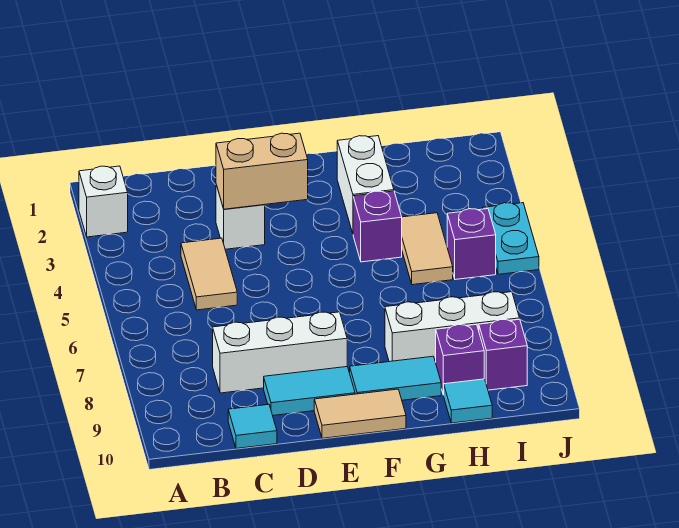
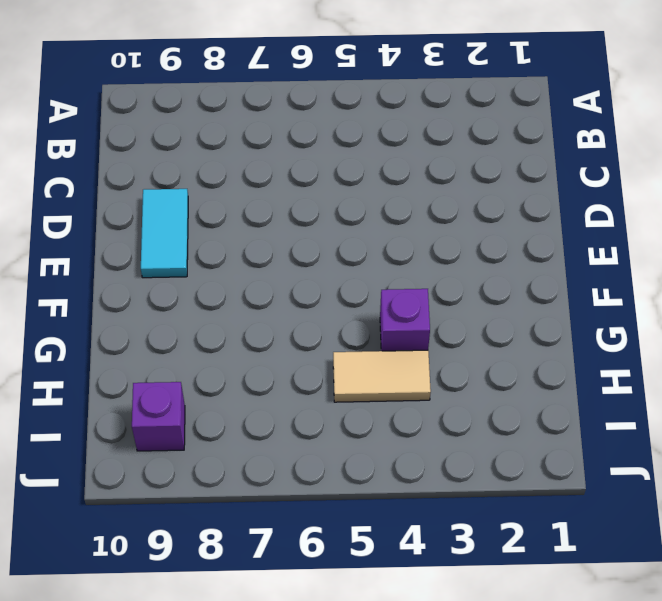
none -> white 1x1 brick [79,166,128,237]
none -> tan 1x2 tile [181,238,237,310]
none -> white 1x3 brick [213,312,347,393]

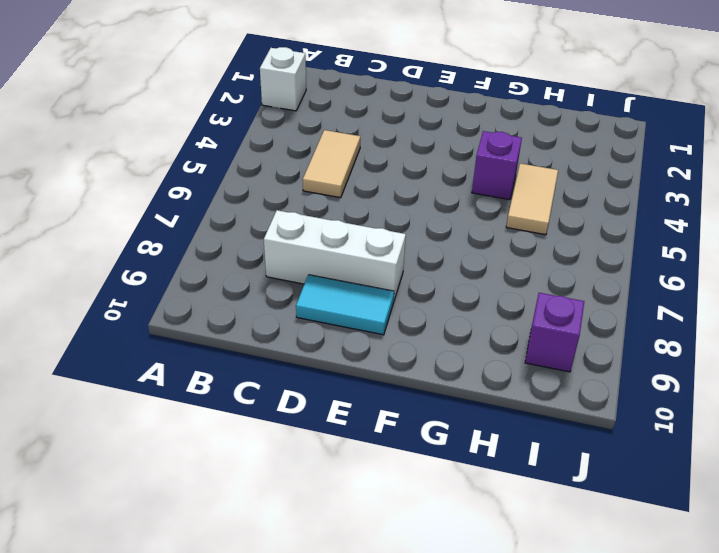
none -> cyan 1x1 tile [228,404,277,449]
none -> white 1x1 brick [216,185,265,249]
none -> tan 1x2 tile [314,389,406,438]

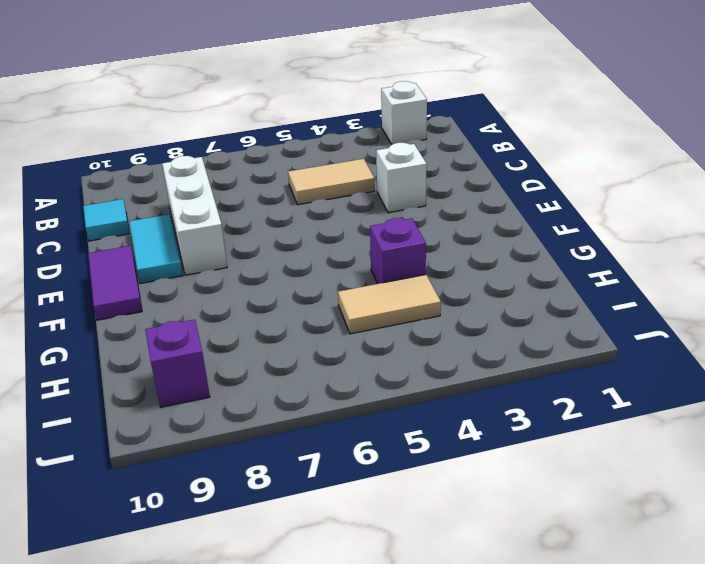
purple 1x2 tile [88,246,142,320] -> tan 1x2 tile [314,389,406,438]
none -> cyan 1x2 tile [350,356,441,400]
none -> white 1x2 brick [337,136,394,233]
none -> white 1x3 brick [385,292,520,362]

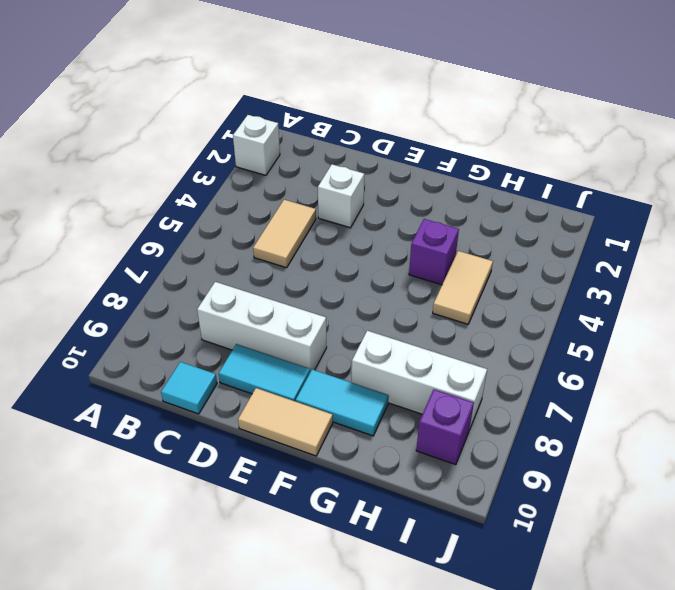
none -> white 1x2 brick [337,136,394,233]
none -> purple 1x1 brick [436,325,484,395]
none -> cyan 1x1 tile [444,379,492,423]

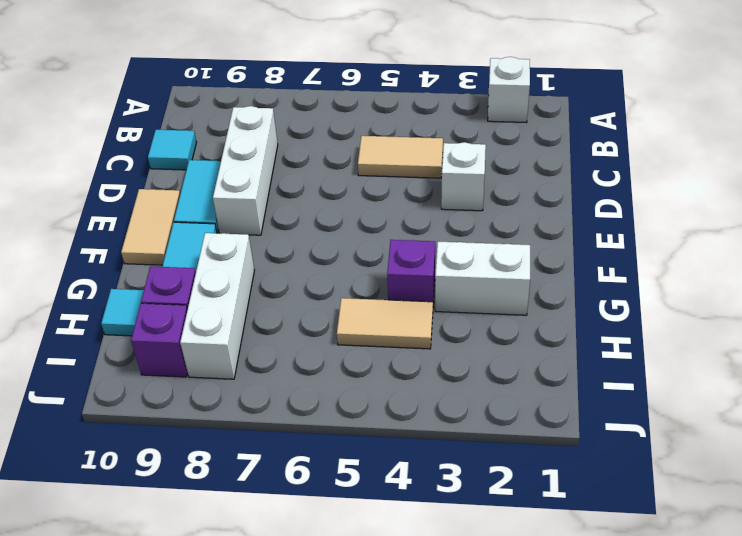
none -> purple 1x1 brick [447,209,496,280]
none -> cyan 1x2 plate [482,203,539,274]
none -> tan 1x2 brick [216,133,308,209]

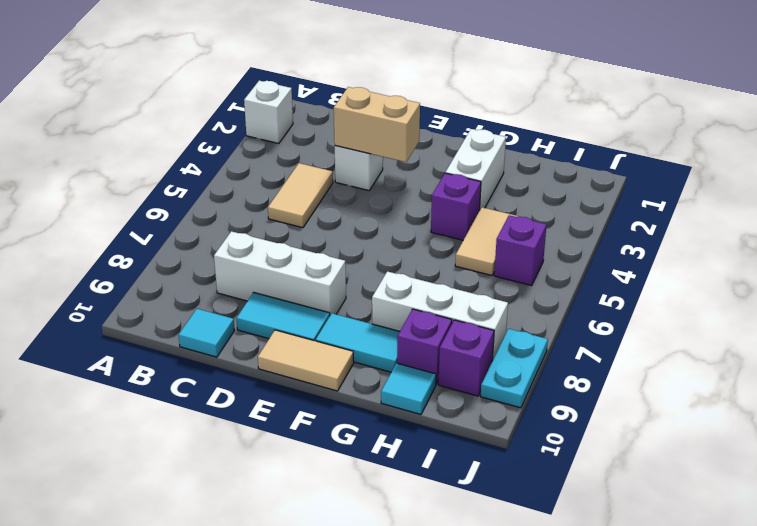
cyan 1x2 plate [481,329,548,408] -> cyan 1x2 plate moved to [482,203,539,274]

